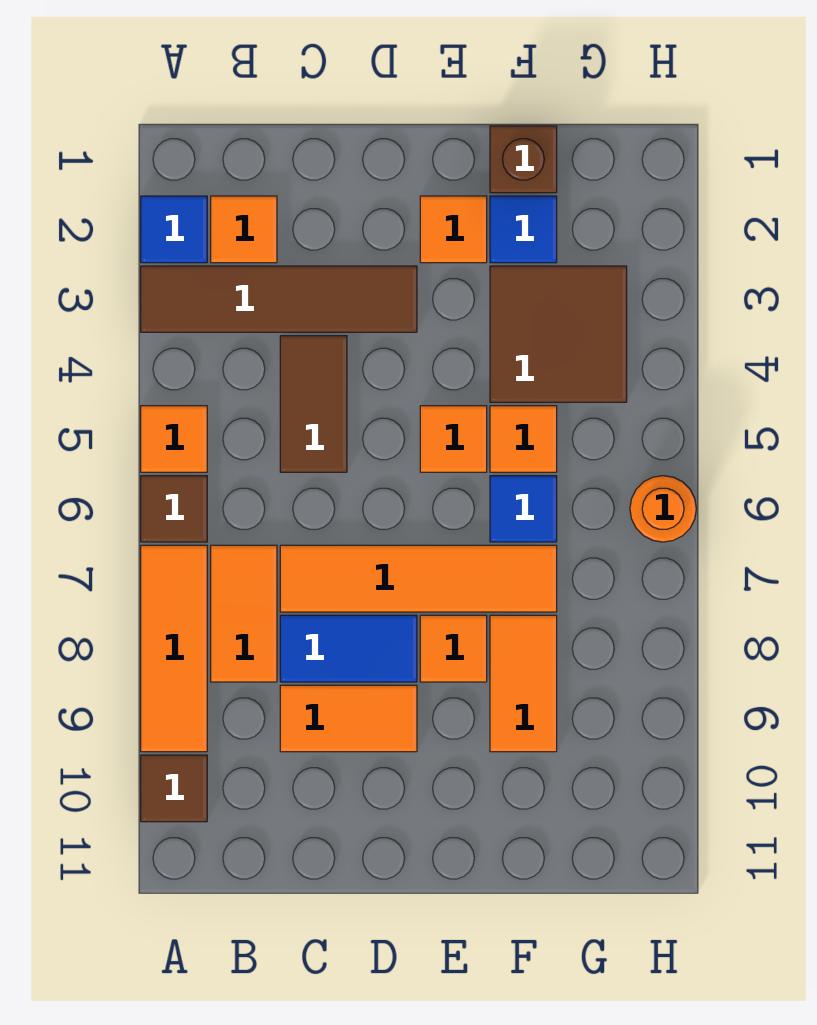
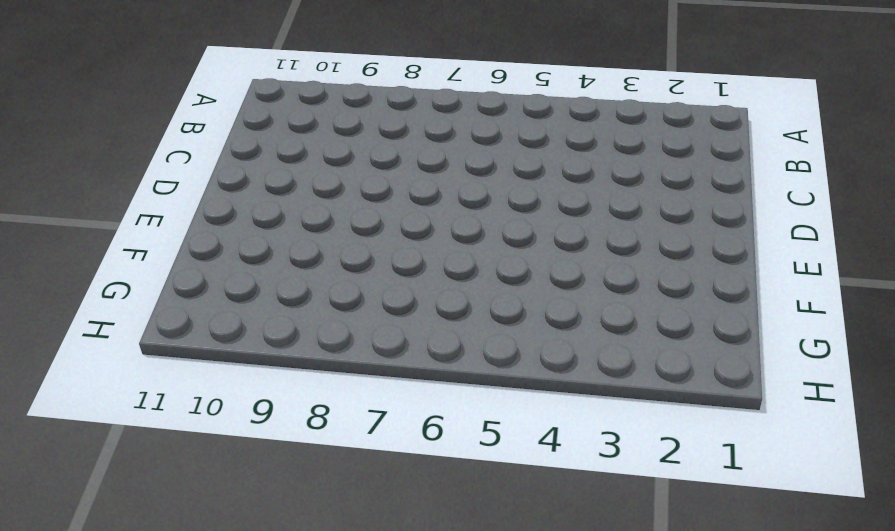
none -> blue 1x1 tile [141,196,207,263]
none -> brown 1x4 tile [141,266,417,332]
none -> orange 1x1 tile [141,406,207,472]

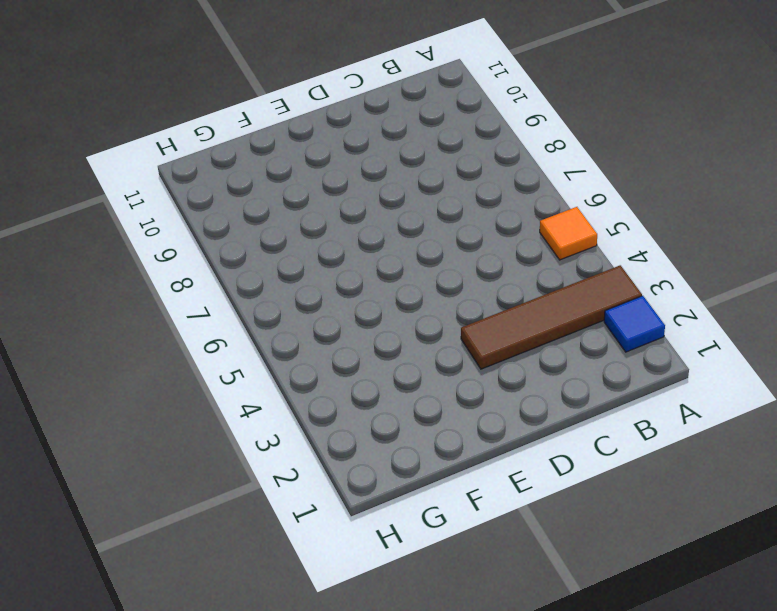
none -> brown 1x1 tile [141,476,207,542]
none -> orange 1x3 tile [141,545,207,752]
none -> brown 1x1 tile [141,755,207,822]

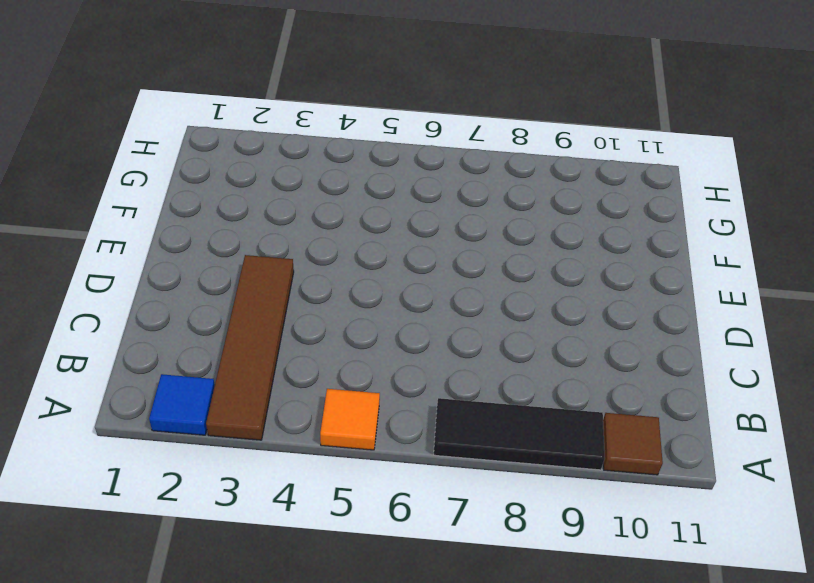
black 1x3 tile [434,398,605,470] -> orange 1x3 tile [141,545,207,752]
none -> brown 1x1 tile [141,476,207,542]
none -> orange 1x1 tile [211,196,277,263]
none -> orange 1x2 tile [211,545,277,682]

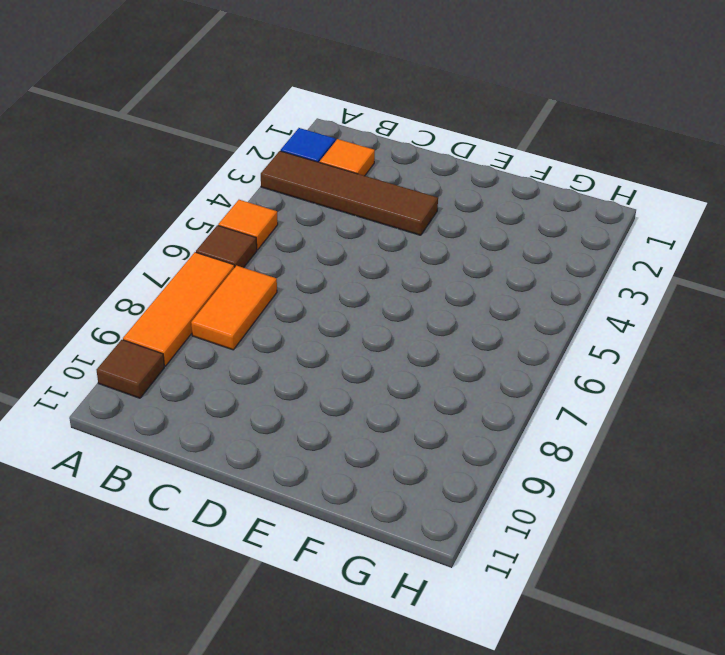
none -> brown 1x2 tile [280,336,347,472]
none -> orange 1x4 tile [280,545,557,612]
none -> blue 1x2 tile [280,615,417,682]

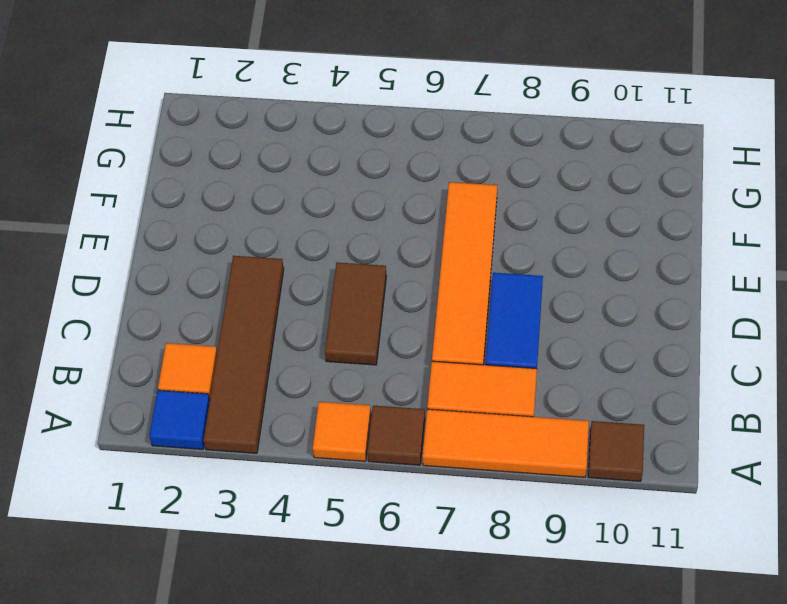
brown 1x2 tile [325,263,386,365] -> brown 1x2 tile turned to [280,336,347,472]
none -> orange 1x2 tile [280,685,417,752]
none -> orange 1x1 tile [420,196,487,263]
none -> orange 1x1 tile [420,406,487,472]

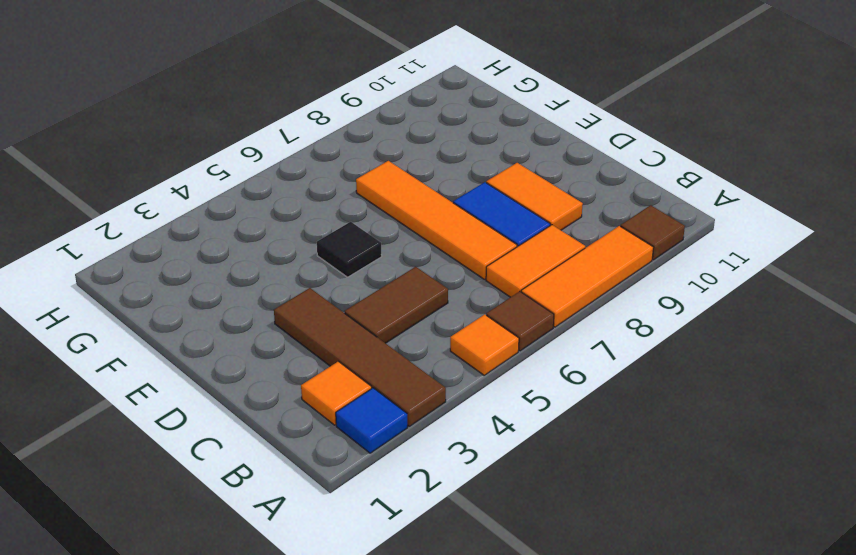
black 1x1 tile [317,222,382,277] -> orange 1x1 tile [420,406,487,472]
none -> orange 1x1 tile [420,196,487,263]
none -> orange 1x1 tile [420,615,487,682]
none -> brown 1x1 brick [490,126,557,193]

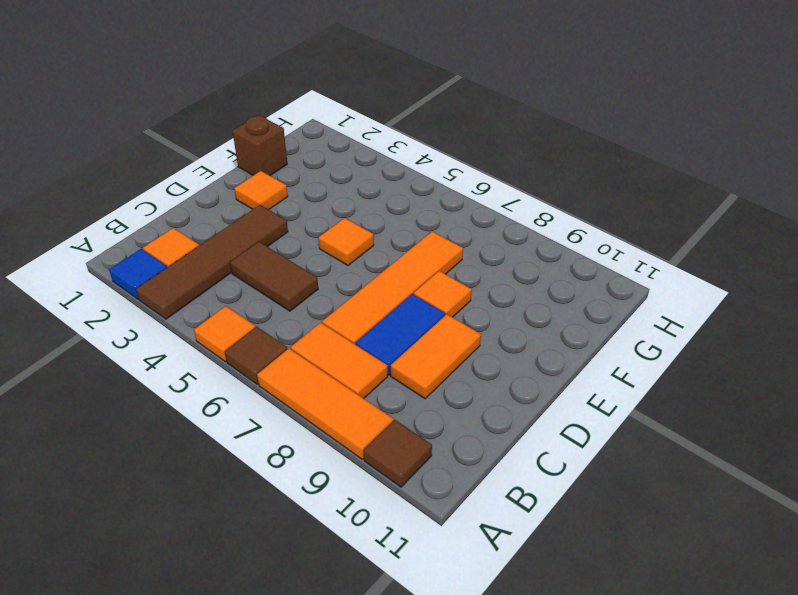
none -> blue 1x1 tile [490,196,557,263]
none -> brown 2x2 tile [490,266,627,402]
none -> orange 1x1 tile [490,406,557,472]

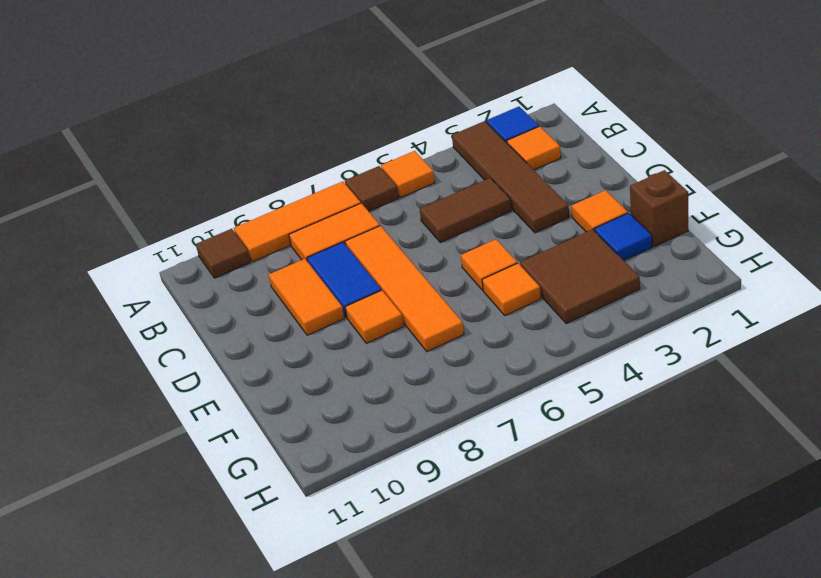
none -> blue 1x1 tile [490,476,557,542]
none -> orange 1x2 tile [490,615,557,752]
none -> orange 1x1 round brick [630,476,696,542]

